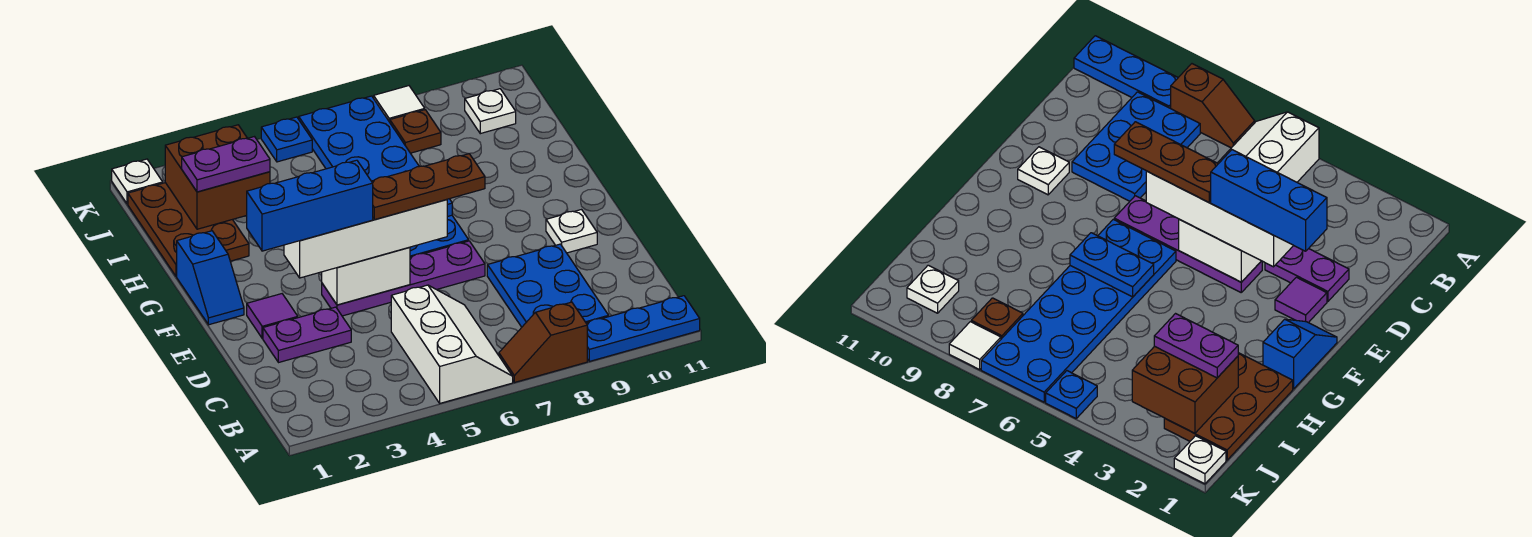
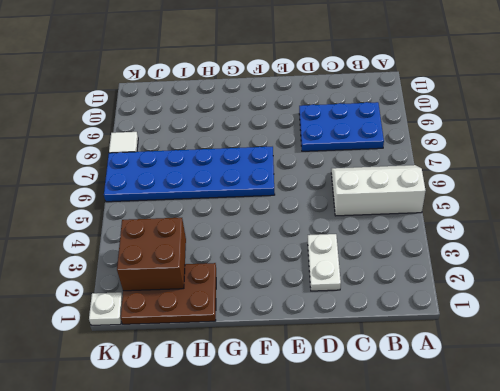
white 1x2 plate [308,234,341,291] -> purple 1x2 plate [263,307,351,363]
none -> brown 1x2 slope [499,302,587,382]
none -> blue 1x3 plate [586,296,700,361]
none -> purple 1x1 tile [247,294,298,338]

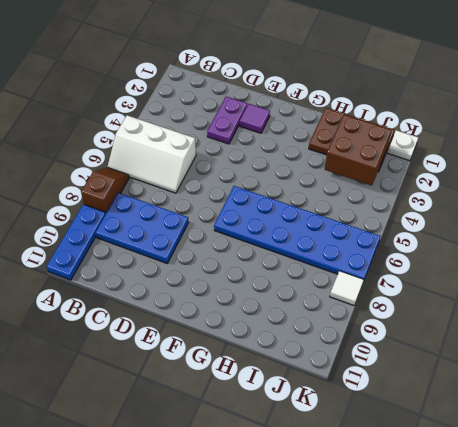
none -> purple 1x4 plate [322,241,485,316]
none -> white 1x1 plate [546,210,597,253]
none -> blue 1x2 slope [177,231,244,325]

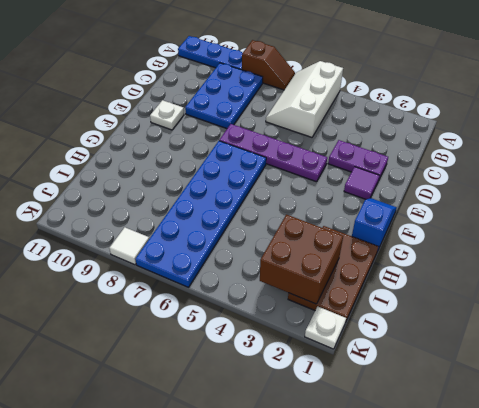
none -> brown 1x1 plate [390,110,441,153]
none -> white 1x1 plate [465,89,516,134]
none -> blue 1x1 plate [261,117,312,162]

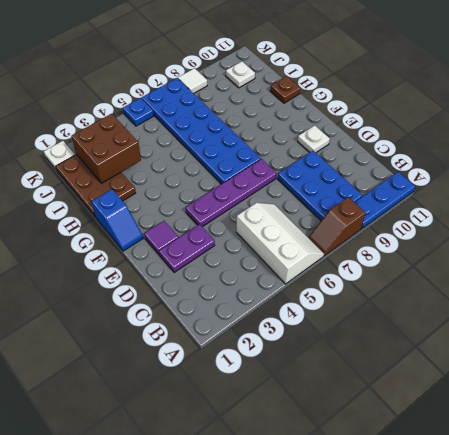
brown 1x1 plate [270,76,301,103] -> brown 1x1 plate moved to [390,110,441,153]
none -> white 1x2 brick [322,247,410,305]
none -> blue 1x2 plate [1070,233,1154,297]
none -> white 1x4 brick [284,199,447,278]

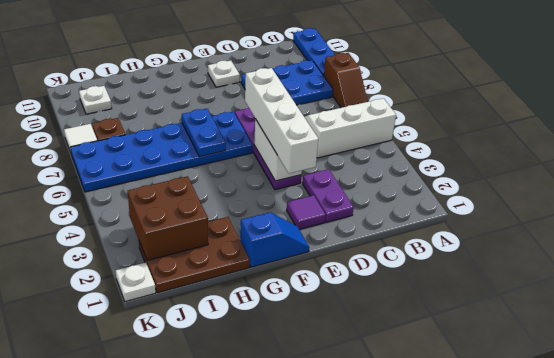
none -> blue 1x1 plate [261,117,312,162]
none -> purple 1x2 plate [182,137,270,192]
none -> blue 1x3 brick [247,160,373,251]

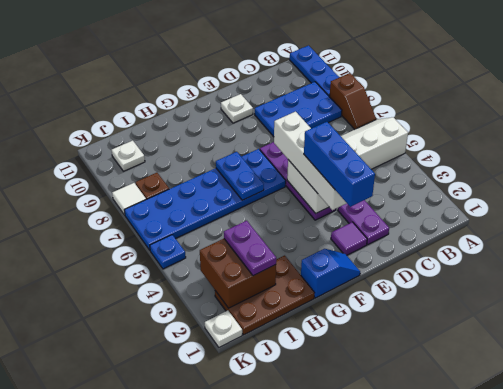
none -> brown 1x3 plate [372,154,485,220]

